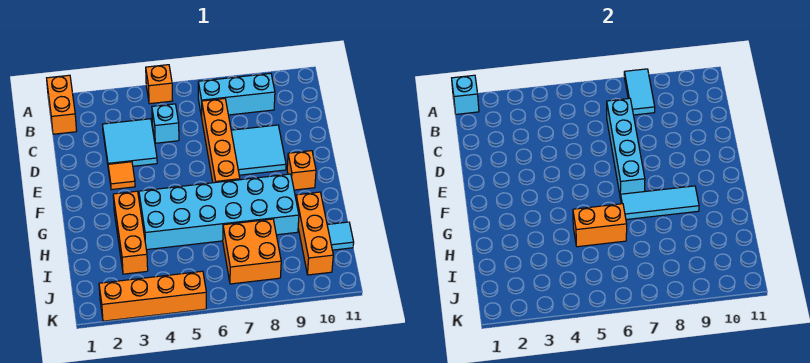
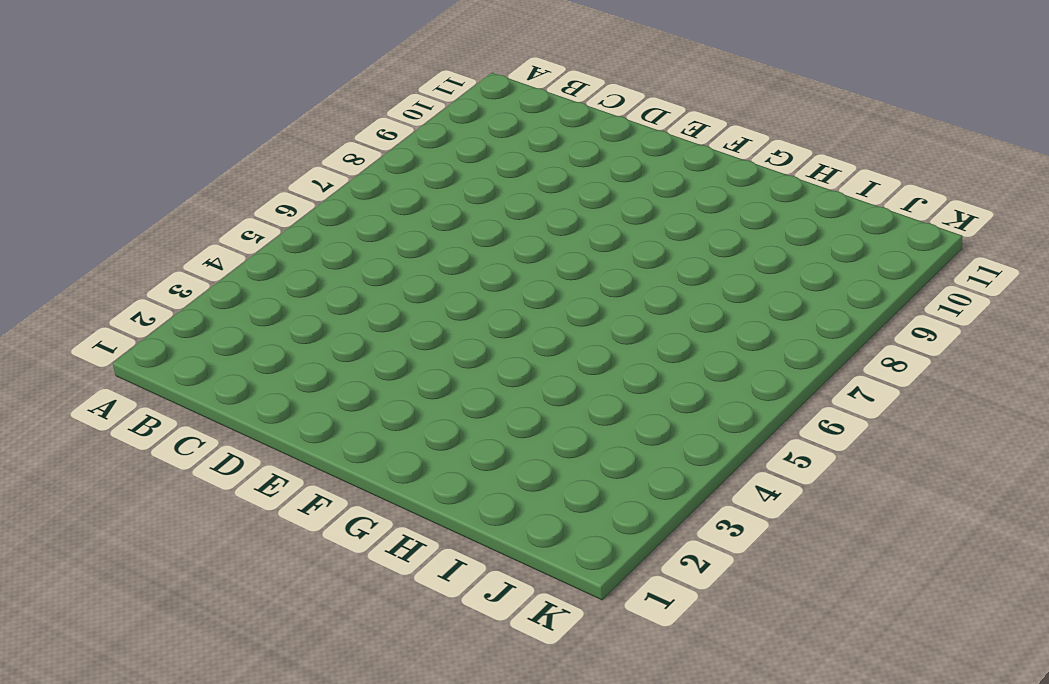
none -> orange 1x2 brick [47,75,77,134]
none -> orange 1x1 brick [146,65,173,104]
none -> cyan 1x3 brick [198,73,275,117]

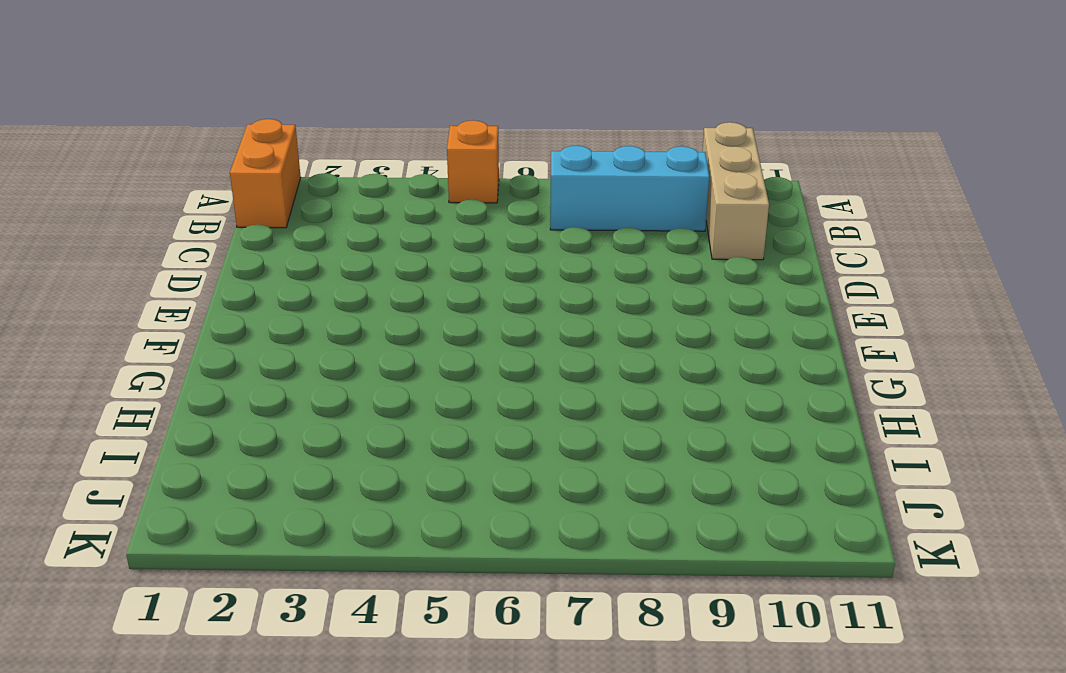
tan 1x3 brick [702,122,769,260] -> none
none -> cyan 2x2 tile [102,119,157,166]
none -> cyan 1x1 brick [152,104,179,143]
none -> orange 1x4 brick [202,99,240,183]

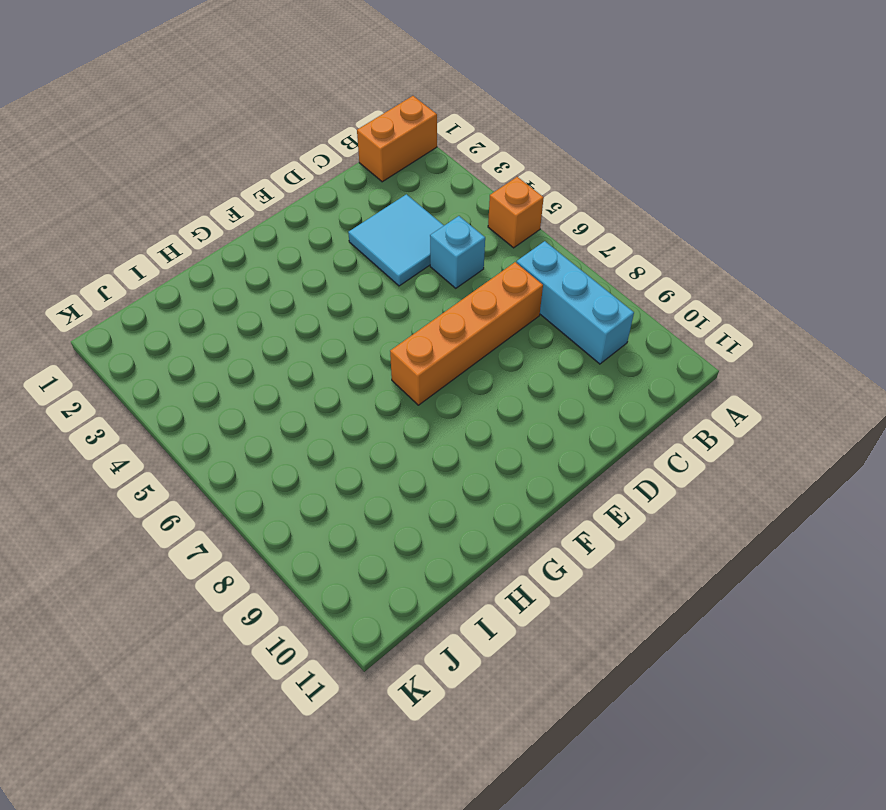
none -> cyan 2x2 tile [231,125,286,175]
none -> orange 1x1 tile [108,162,135,190]
none -> orange 1x1 brick [287,151,316,190]

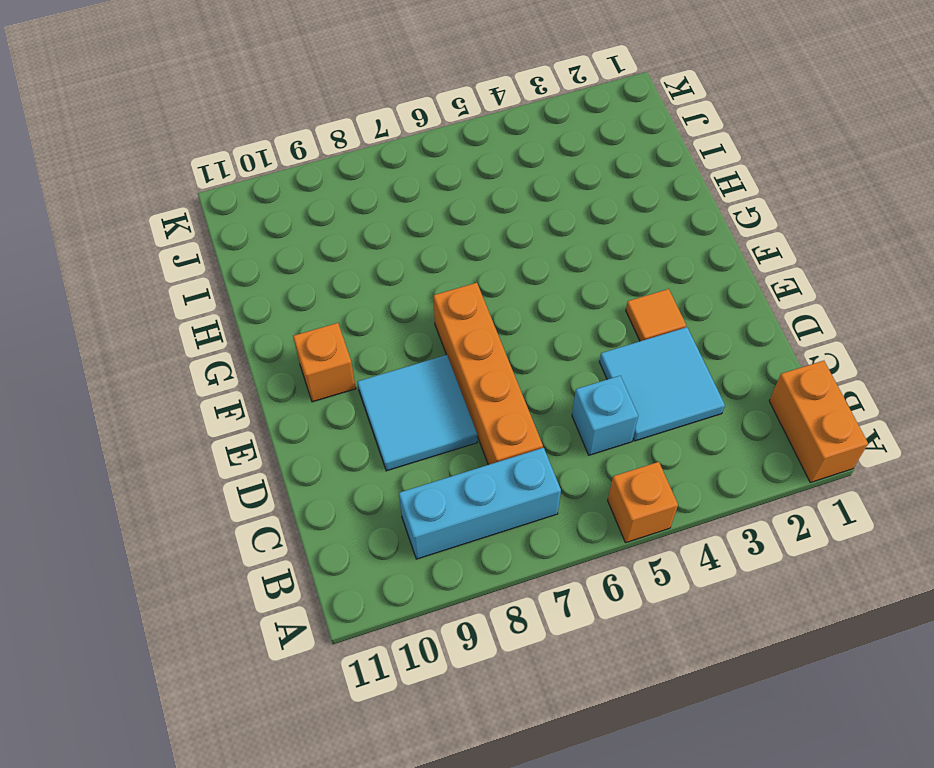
none -> orange 1x3 brick [113,191,148,274]
none -> cyan 2x6 brick [139,174,299,250]
none -> orange 1x3 brick [296,192,333,275]

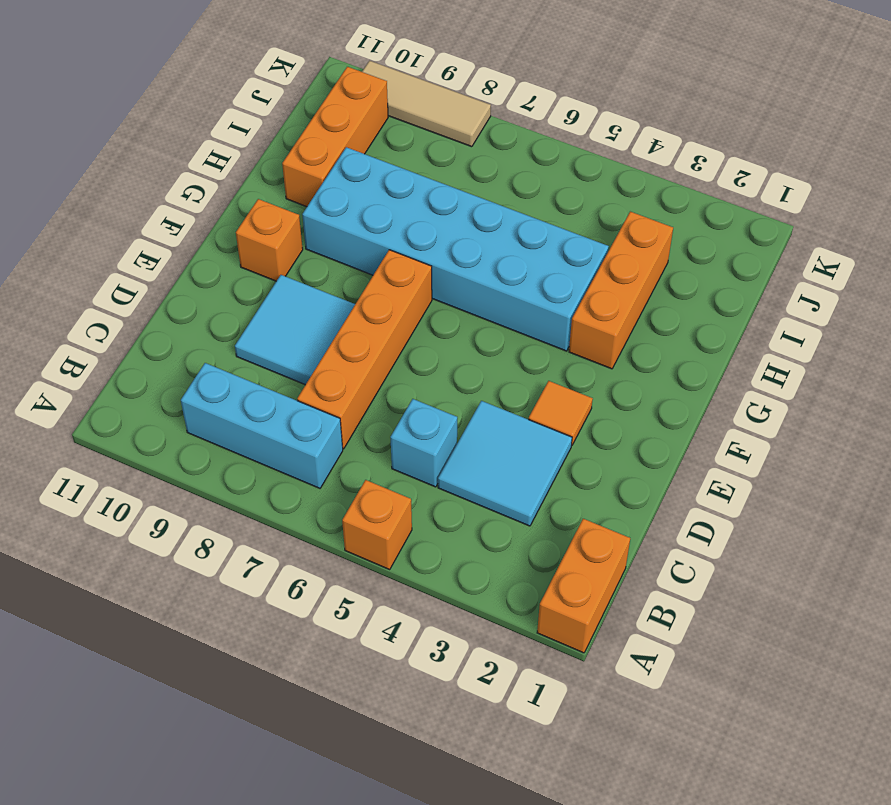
tan 1x3 tile [362,61,491,147] -> none
none -> orange 2x2 brick [223,219,281,284]
none -> cyan 1x1 tile [327,222,354,250]
none -> orange 1x4 brick [99,271,206,321]

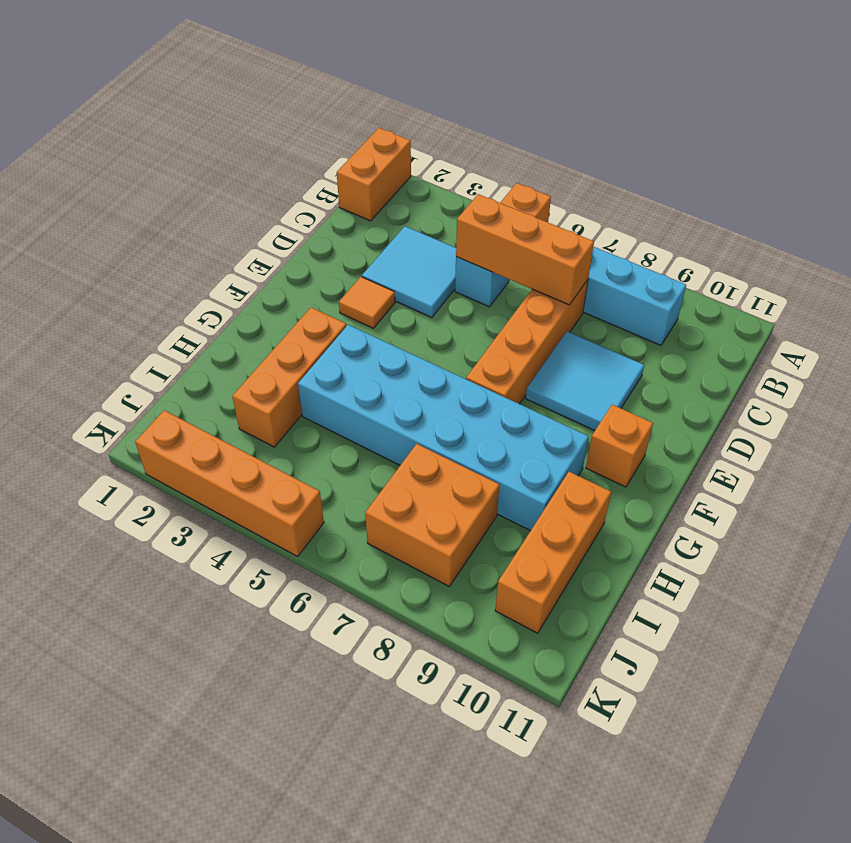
orange 1x3 brick [456,194,594,305] -> cyan 1x4 brick [607,98,645,199]
none -> cyan 1x1 tile [327,222,354,250]
none -> cyan 1x1 brick [452,75,479,114]
none -> cyan 1x2 tile [624,69,655,115]

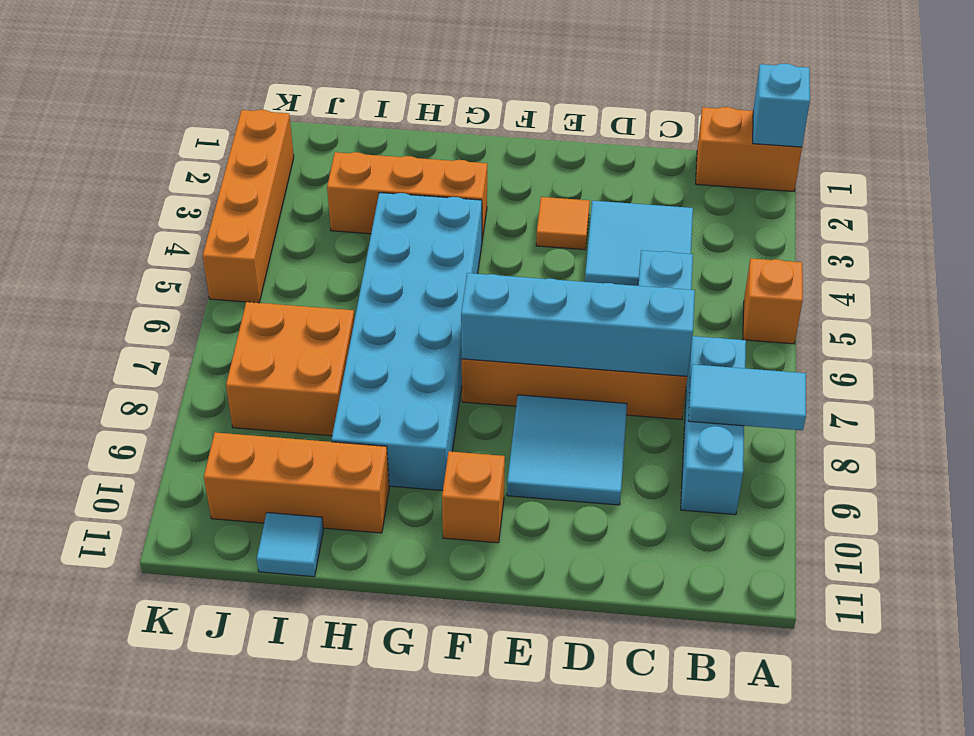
none -> cyan 1x3 tile [621,186,699,220]
none -> orange 1x2 brick [573,204,627,247]

